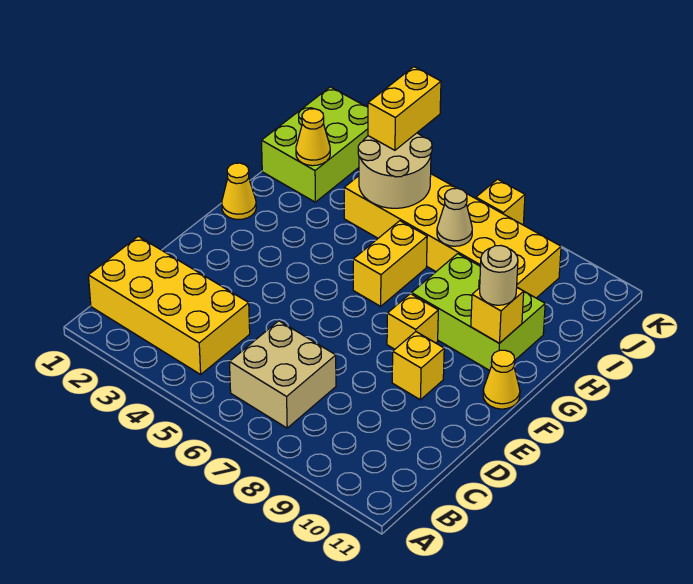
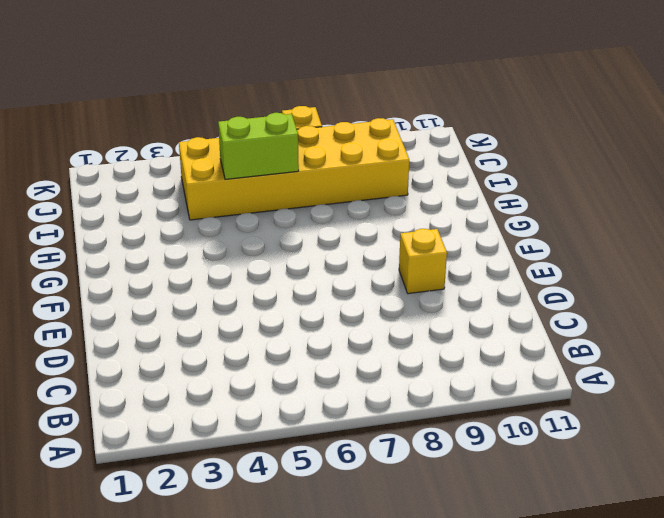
lime 1x2 brick [218,113,299,179] -> tan 2x2 round brick [358,133,432,208]
none -> yellow 2x4 brick [88,236,250,374]
none -> tan 2x2 brick [230,321,336,428]
none -> yellow 1x1 brick [387,294,438,349]

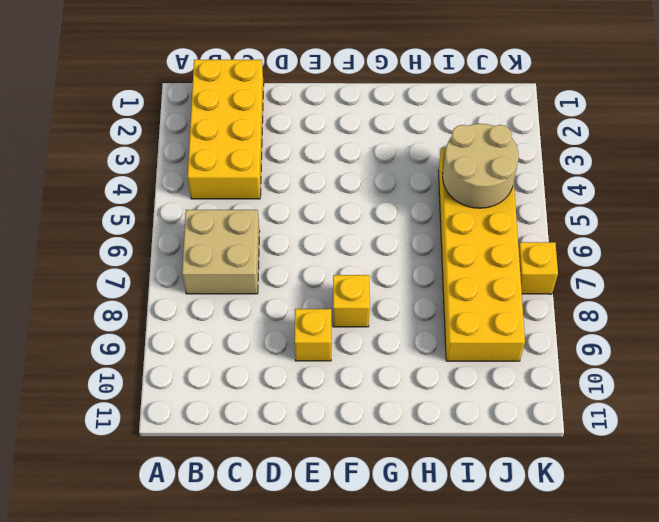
none -> yellow 1x1 cone [483,350,520,409]
none -> yellow 1x1 cone [222,163,256,220]
none -> yellow 1x2 brick [353,221,427,306]

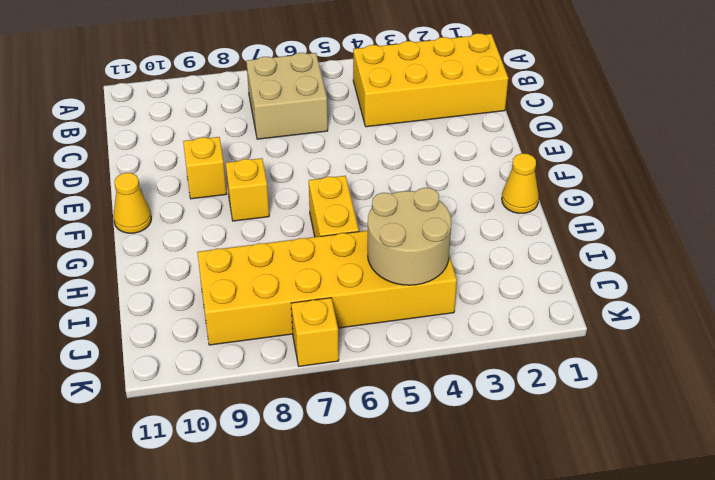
none -> lime 2x3 brick [412,254,545,371]
none -> lime 2x3 brick [262,87,368,202]
none -> yellow 1x1 brick [471,288,524,343]

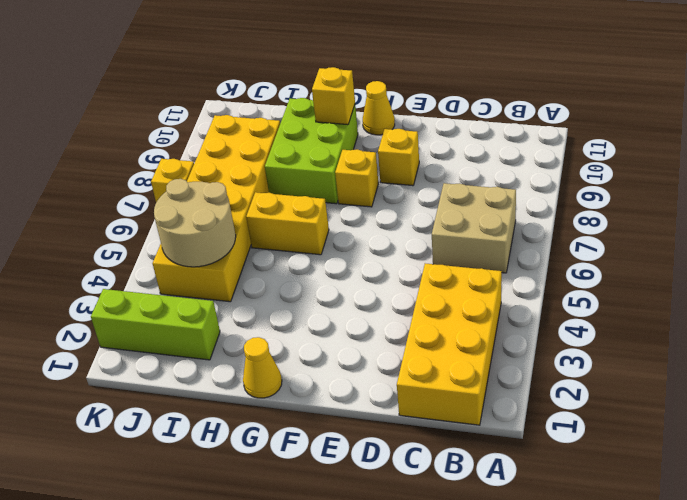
lime 1x3 brick [91,289,220,360] -> lime 2x3 brick [262,87,368,202]
none -> yellow 1x1 cone [296,109,330,166]
none -> tan 1x1 cone [437,188,472,246]
none -> tan 1x1 round brick [480,246,518,305]

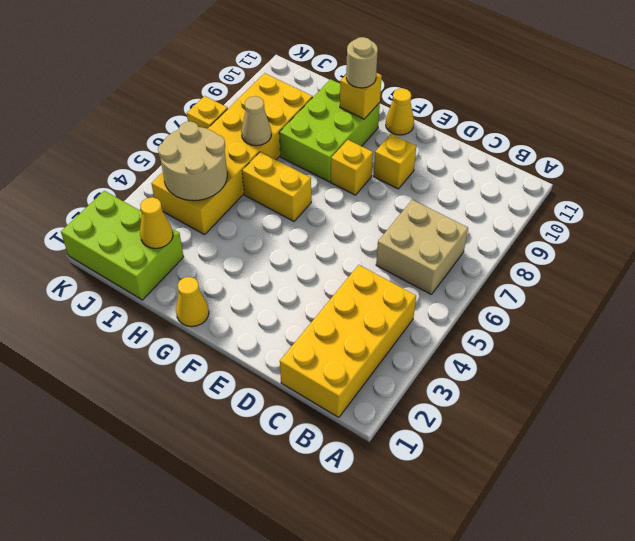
none -> yellow 1x2 brick [368,67,441,150]

